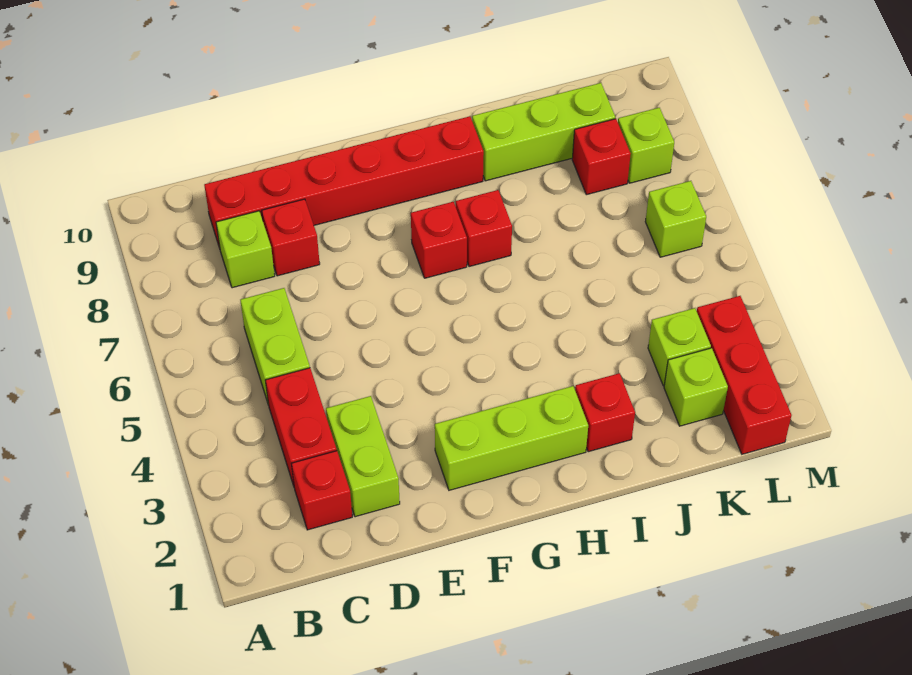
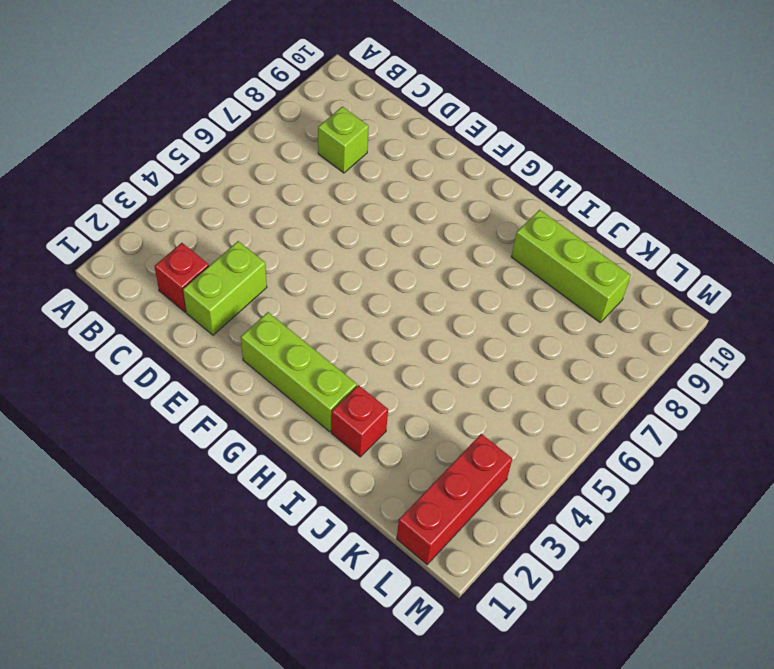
none -> red 1x2 brick [265,368,337,486]
none -> lime 1x2 brick [240,288,310,405]
none -> red 1x6 brick [204,116,484,248]

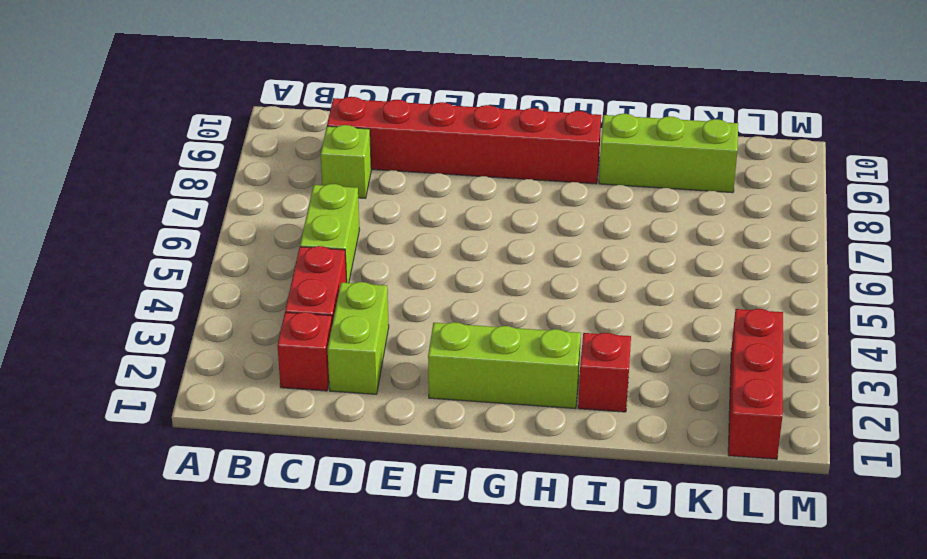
none -> red 1x1 brick [262,199,320,276]
none -> red 1x1 brick [411,202,467,278]
none -> red 1x1 brick [456,190,512,267]

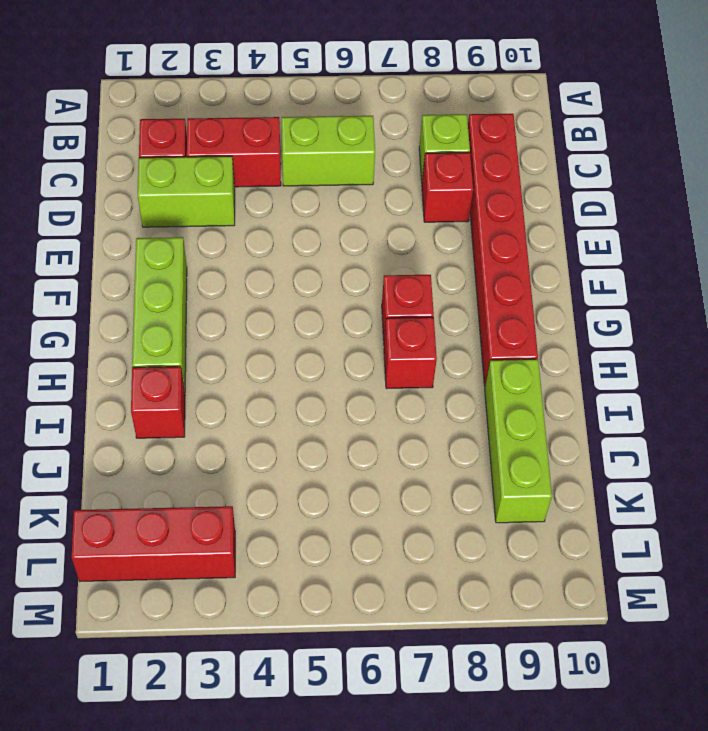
none -> lime 1x1 brick [664,348,728,426]
none -> lime 1x1 brick [648,308,711,386]
none -> red 1x1 brick [572,119,631,195]

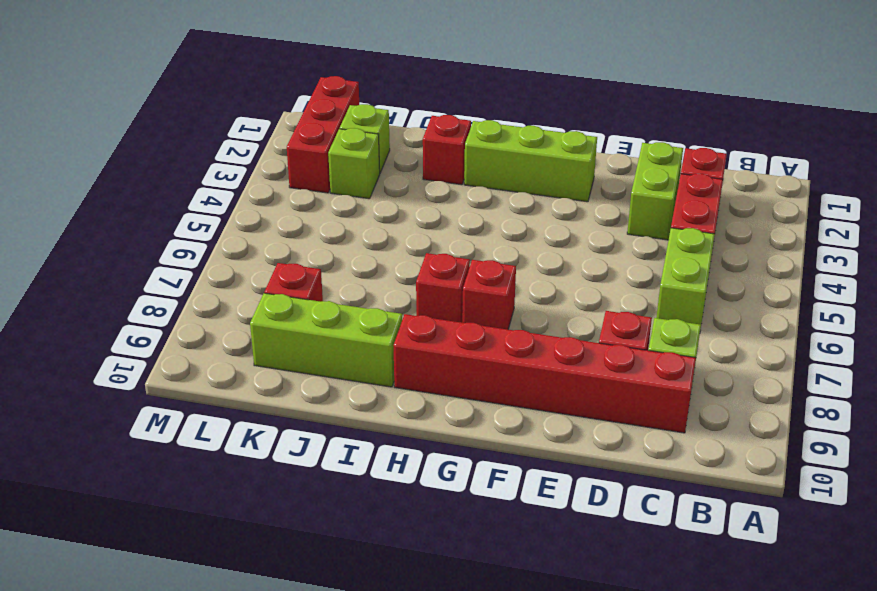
none -> lime 1x1 brick [645,181,706,257]
none -> lime 1x1 brick [618,108,674,183]

